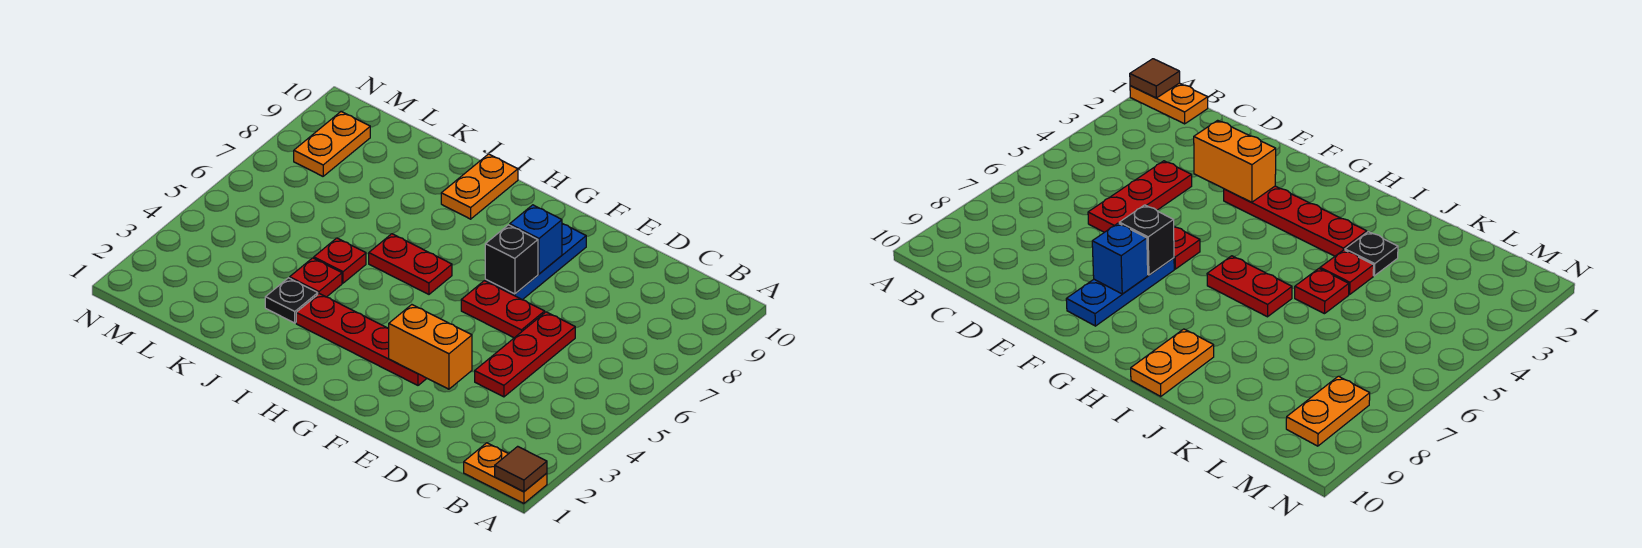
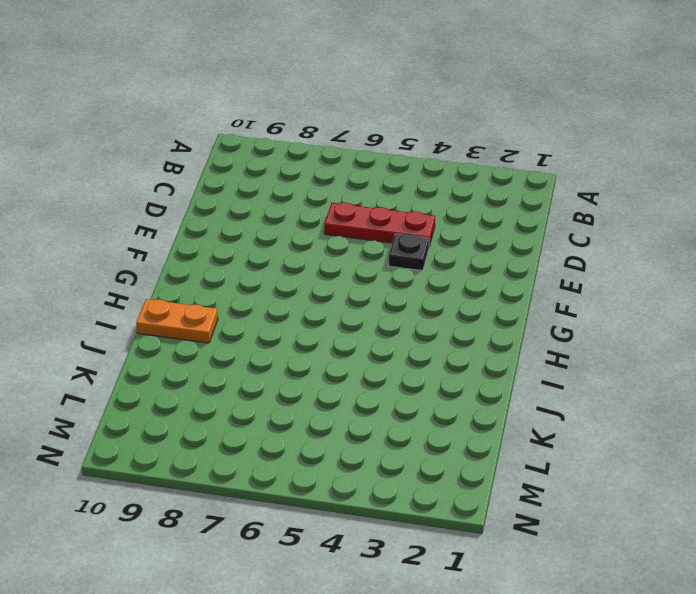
black 1x1 plate [389,234,429,271] -> black 1x1 plate moved to [265,278,318,323]
none -> orange 1x2 plate [464,443,547,504]
none -> red 1x2 plate [461,281,545,338]
none -> red 1x4 plate [296,294,427,385]

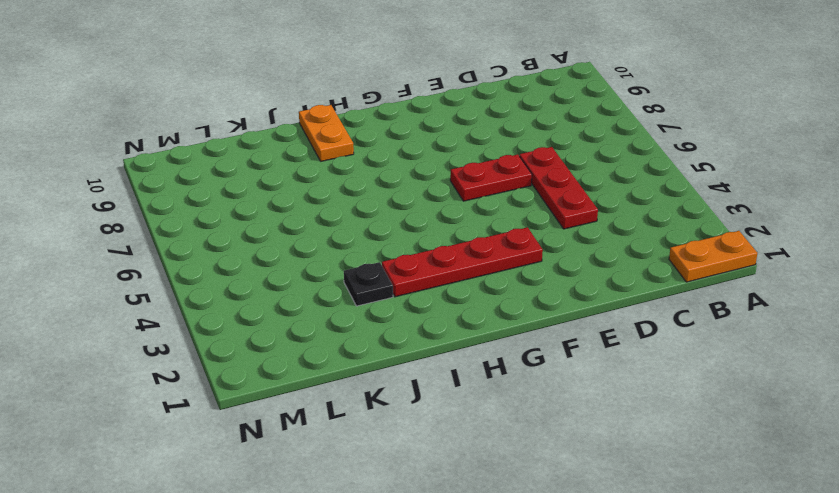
none -> blue 1x3 plate [485,224,586,300]
none -> red 1x2 plate [369,234,452,294]
none -> red 1x1 plate [290,258,342,297]

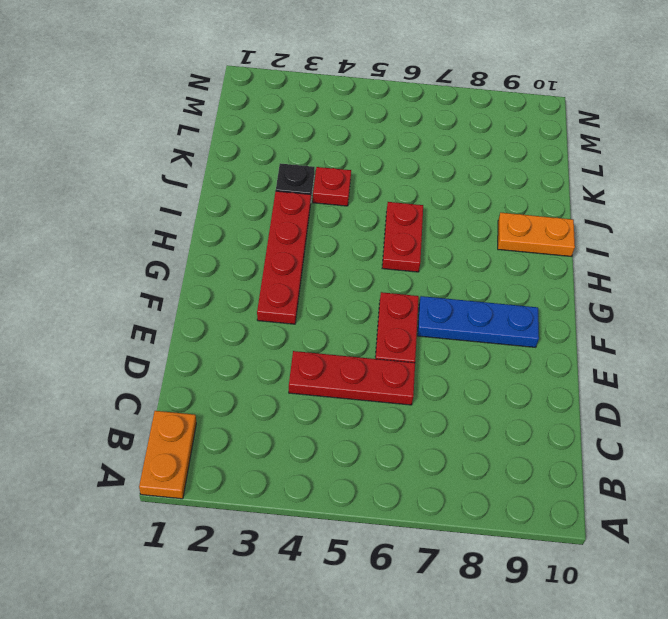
none -> red 1x1 plate [314,238,366,283]
none -> orange 1x2 plate [294,111,370,176]
none -> brown 1x1 tile [495,446,547,492]

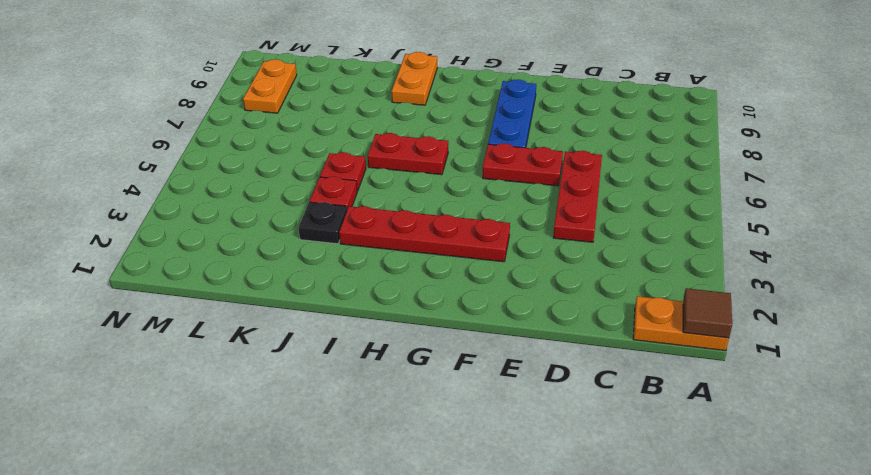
none -> orange 1x2 brick [389,305,472,389]
none -> black 1x1 brick [485,225,538,294]
none -> blue 1x1 brick [510,205,562,274]

